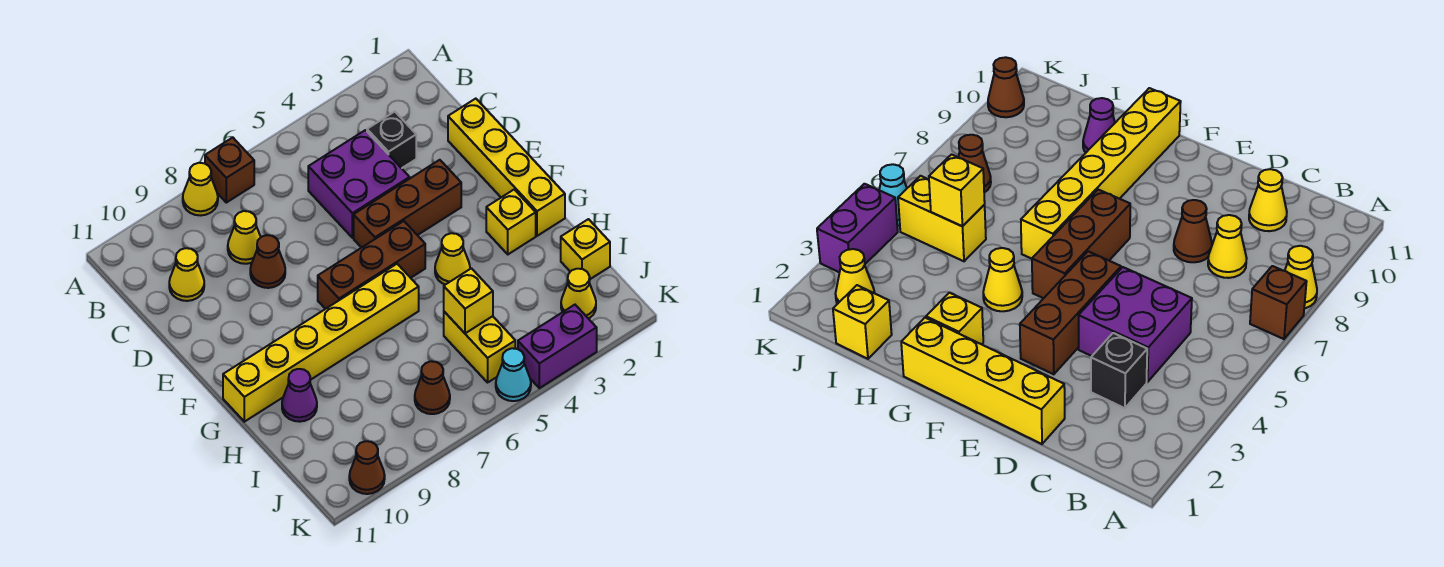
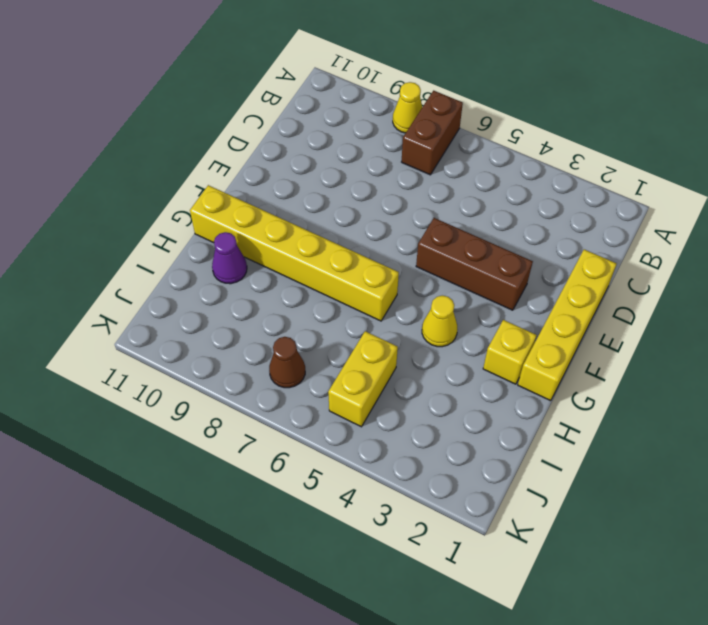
brown 1x2 brick [402,91,463,175] -> brown 1x1 brick [205,138,254,203]
none -> black 1x1 brick [367,112,416,168]
none -> purple 2x2 brick [308,130,410,238]
none -> yellow 1x1 cone [228,211,261,264]

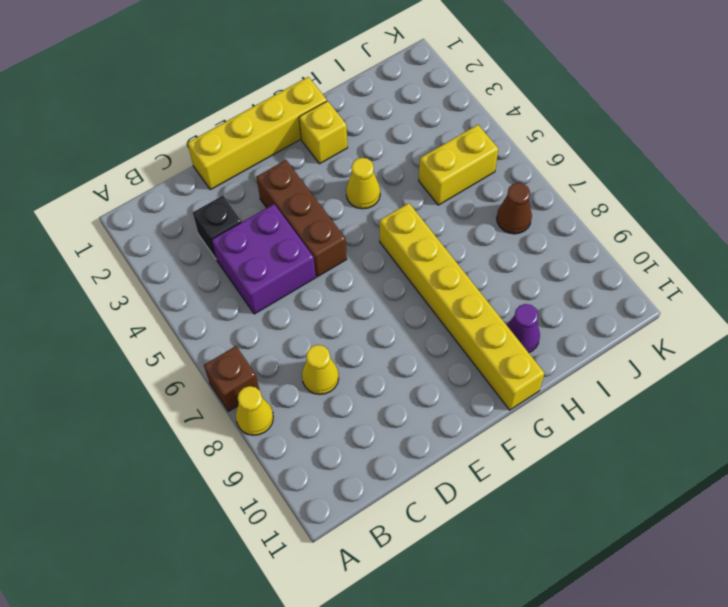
none -> yellow 1x1 cone [169,248,204,301]
none -> brown 1x1 cone [250,235,285,288]
none -> brown 1x3 brick [318,221,425,309]

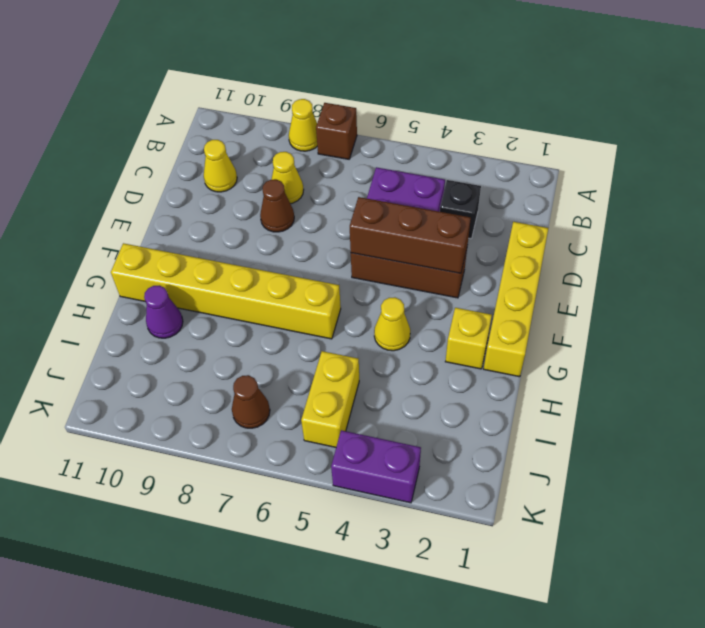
brown 1x3 brick [350,197,471,273] -> brown 1x3 brick moved to [318,221,425,309]
none -> yellow 1x1 brick [561,219,610,279]
none -> yellow 1x1 cone [561,269,596,319]
none -> cyan 1x1 cone [496,348,531,401]

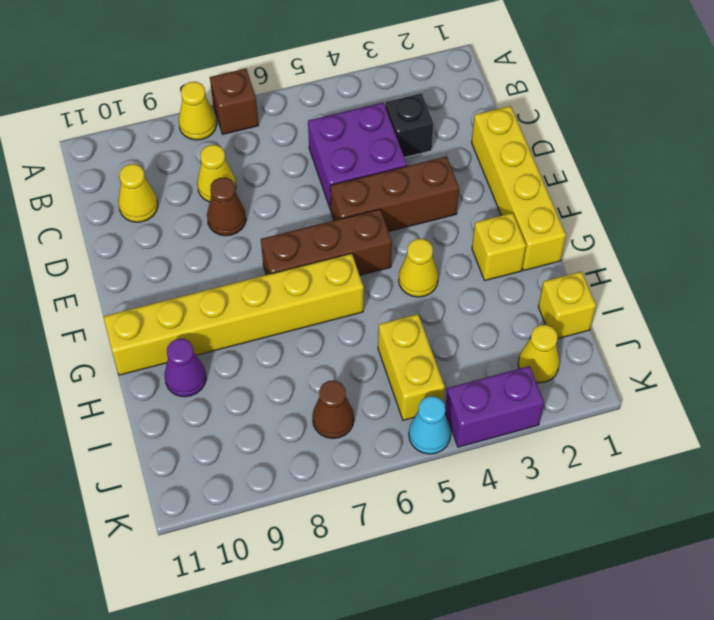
none -> brown 1x1 cone [349,441,385,494]
none -> yellow 1x1 brick [444,268,493,333]

